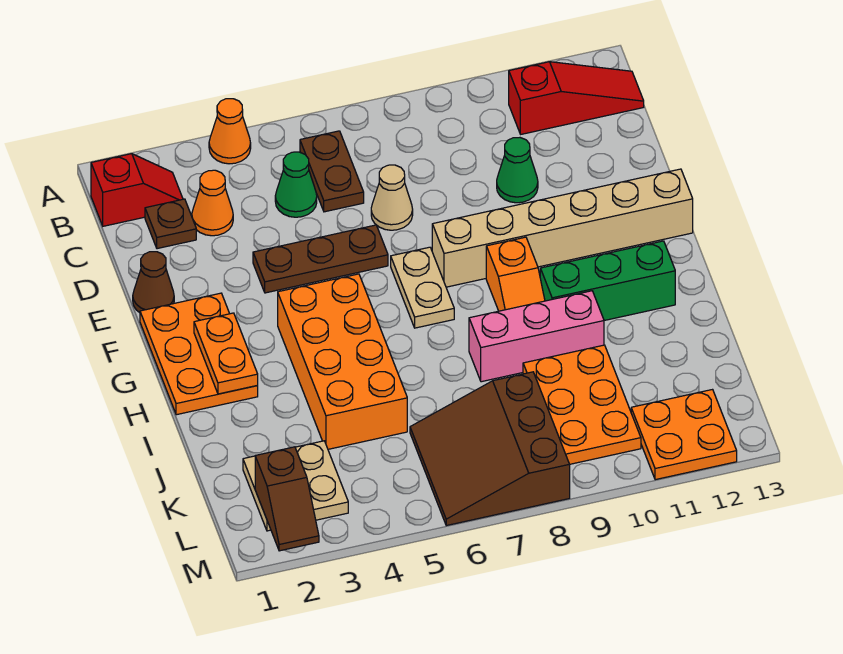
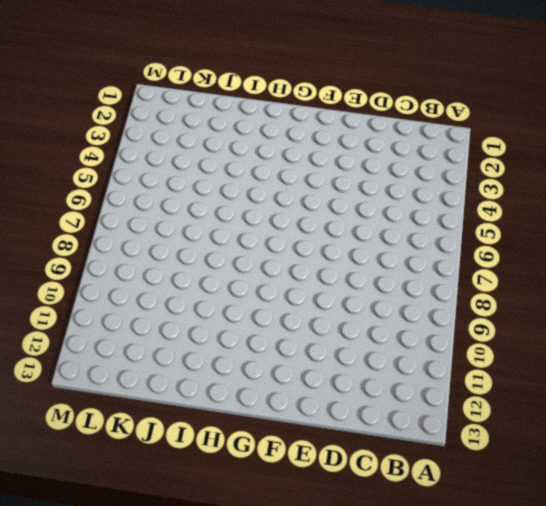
none -> orange 1x1 cone [209,99,251,164]
none -> red 1x2 slope [91,154,183,226]
none -> brown 1x2 plate [300,131,364,212]

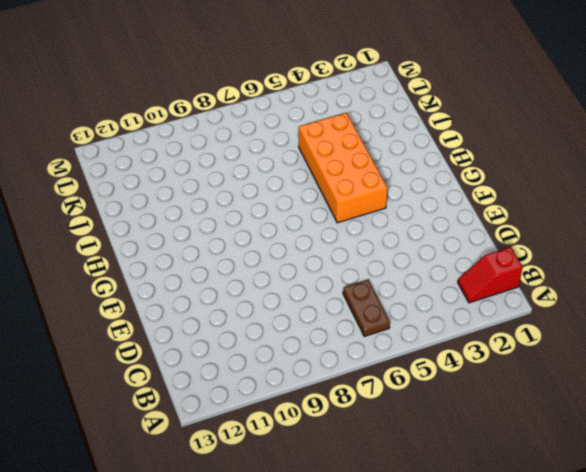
none -> orange 1x1 cone [209,99,251,164]
none -> red 1x3 slope [509,62,644,134]
none -> brown 1x1 plate [145,199,196,249]

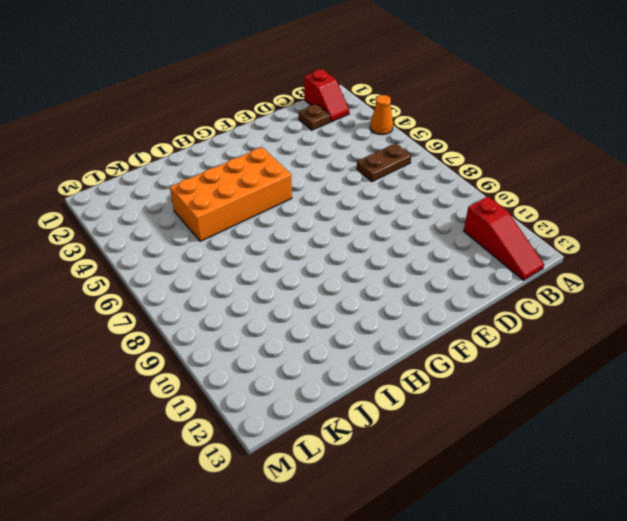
none -> orange 1x1 cone [192,170,233,236]
none -> green 1x1 cone [275,152,317,217]
none -> tan 1x1 cone [371,165,413,230]

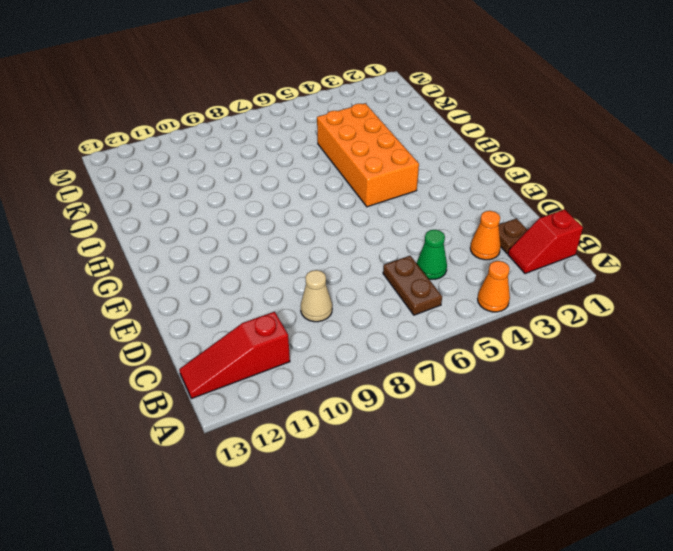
tan 1x1 cone [301,270,332,322] -> tan 1x1 cone moved to [371,165,413,230]
none -> green 1x1 cone [497,138,538,203]
none -> brown 1x1 cone [133,252,174,313]
none -> brown 1x3 plate [253,225,388,293]

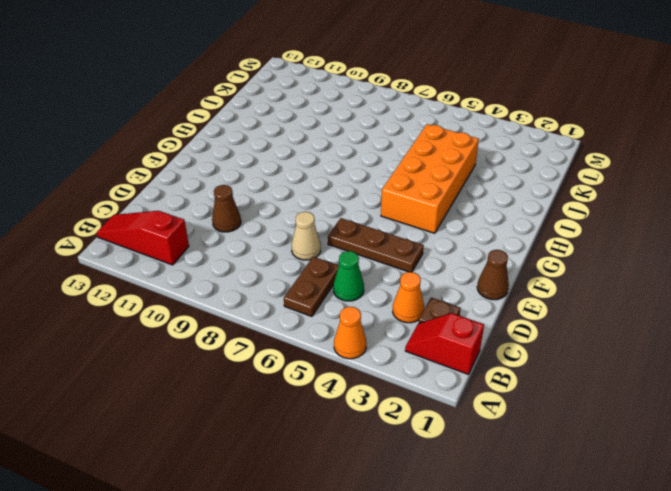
brown 1x1 cone [212,185,241,232] -> green 1x1 cone [497,138,538,203]
none -> orange 2x3 plate [140,293,258,415]
none -> tan 1x2 plate [391,247,454,328]
none -> tan 1x6 brick [432,169,693,287]

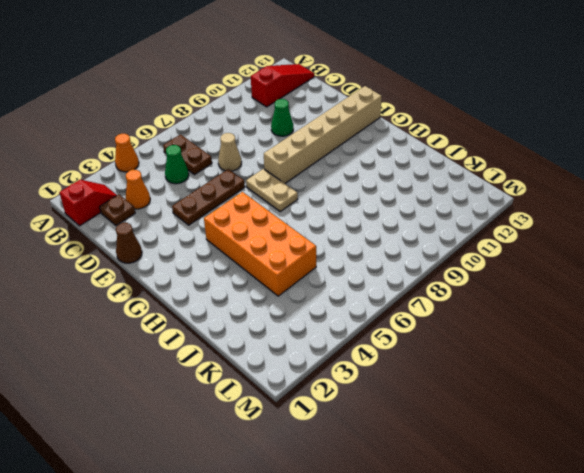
none -> orange 2x3 plate [140,293,258,415]
none -> orange 1x2 slope [486,237,545,311]
none -> green 1x3 brick [540,241,675,321]

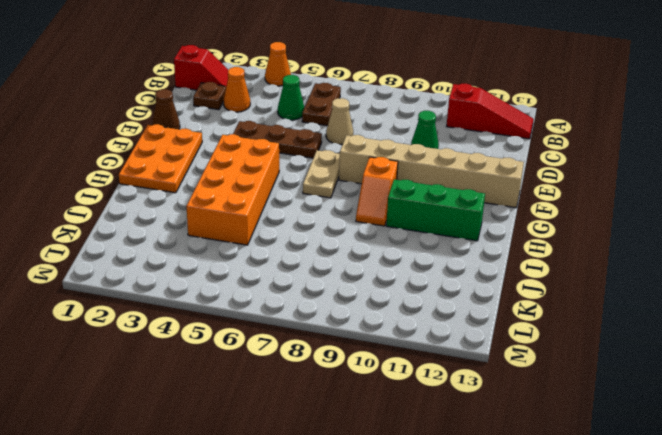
none -> pink 1x3 brick [469,291,604,382]
none -> orange 2x3 plate [523,345,641,464]
none -> tan 2x2 plate [243,441,348,531]

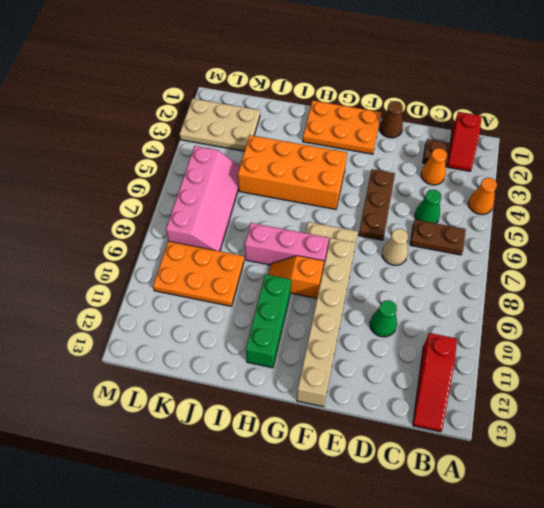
pink 1x3 brick [245,223,329,269] -> pink 1x3 brick turned to [469,291,604,382]
tan 2x3 plate [180,99,260,151] -> tan 2x2 plate [243,441,348,531]
pink 2x4 slope [166,146,240,251] -> brown 3x3 slope [410,372,570,526]
none -> orange 2x2 plate [631,390,737,480]
none -> orange 1x2 plate [194,313,258,394]
none -> brown 1x2 slope [255,447,319,551]

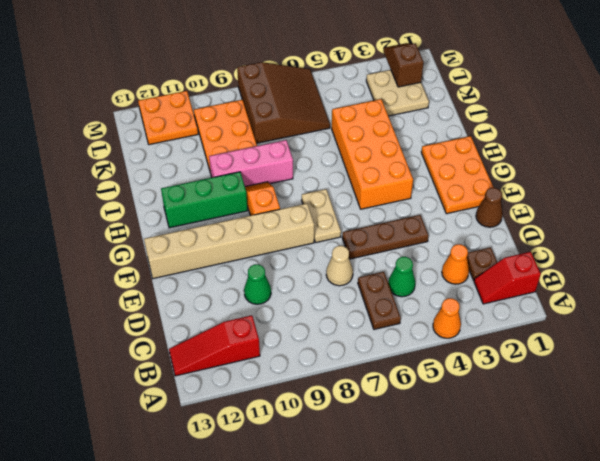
none -> orange 1x2 plate [194,313,258,394]

